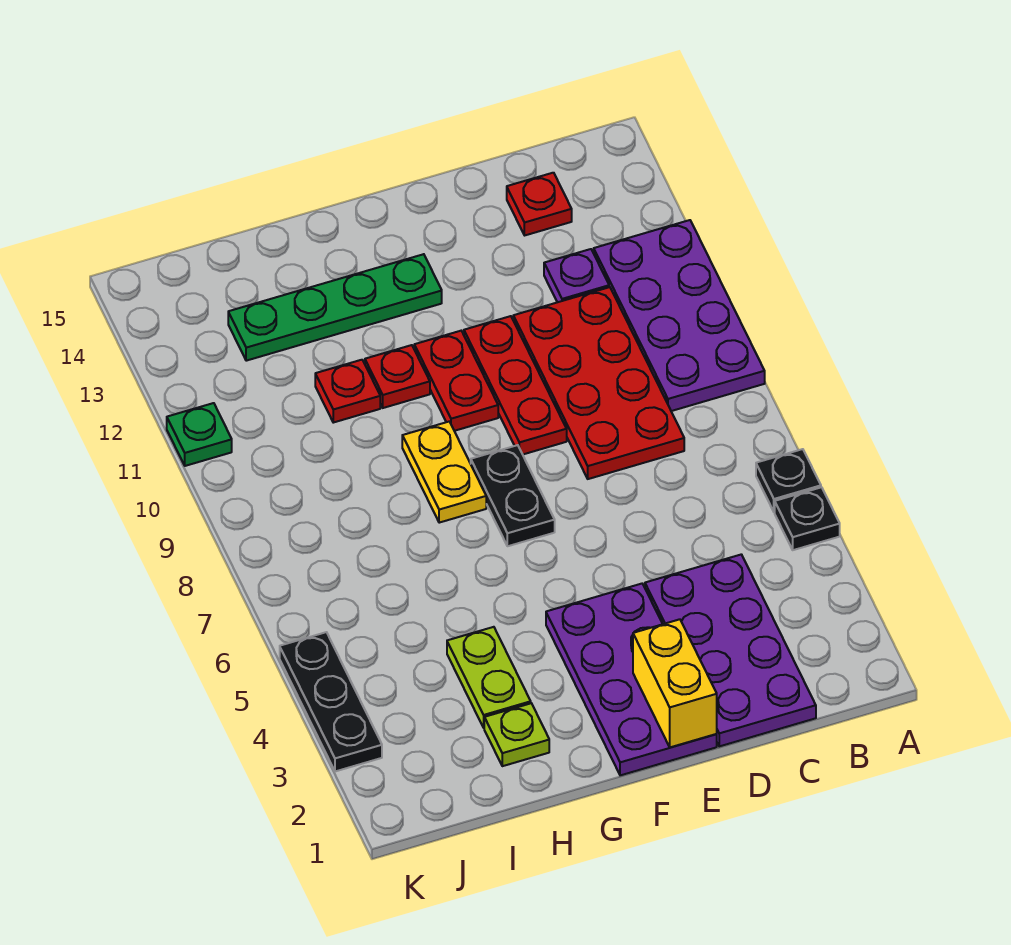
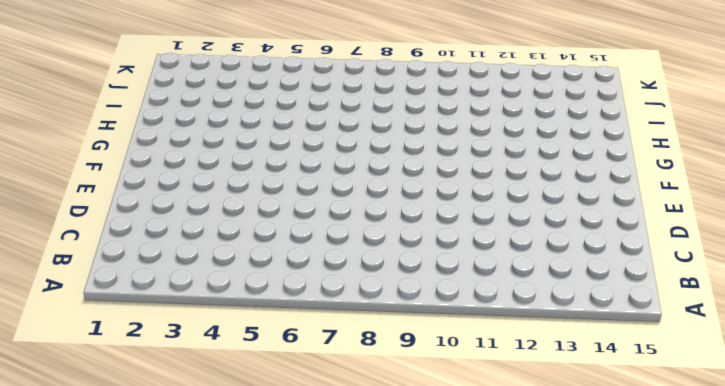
none -> black 1x1 plate [775,487,840,550]
none -> black 1x1 plate [756,449,821,512]
none -> purple 2x4 plate [594,220,765,411]

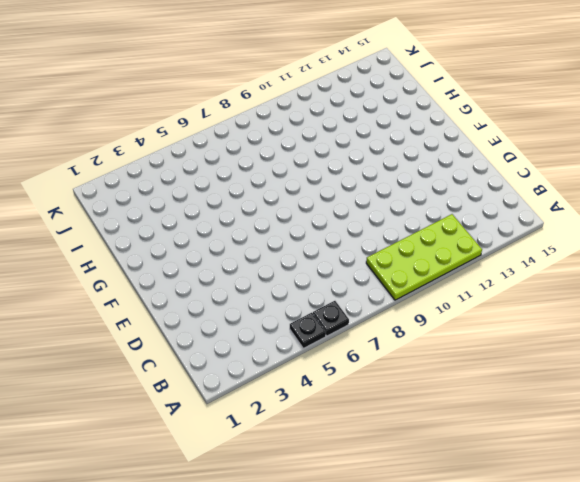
lime 2x4 plate [366,214,482,300] -> purple 2x4 plate [594,220,765,411]
none -> purple 2x4 plate [645,554,816,746]
none -> red 2x4 plate [513,287,684,479]
none -> purple 1x1 plate [544,249,609,302]

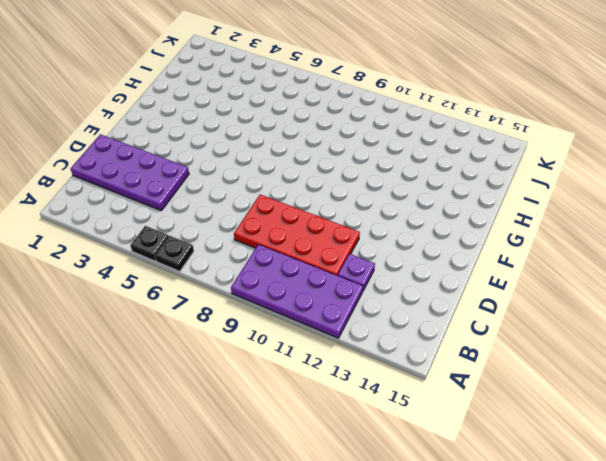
none -> red 1x1 plate [507,173,572,235]
none -> purple 2x4 plate [546,584,717,775]
none -> red 1x3 plate [464,316,567,454]

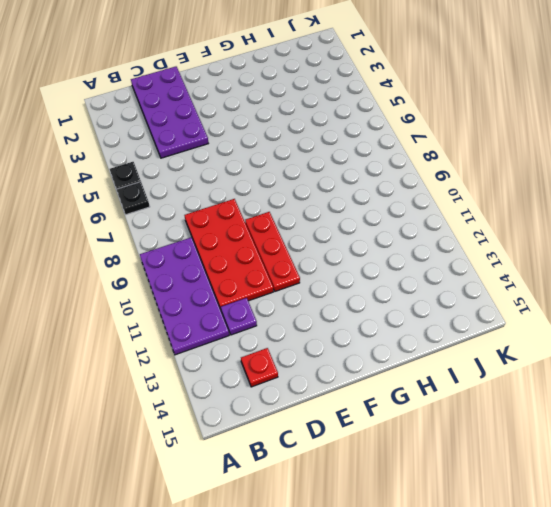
none -> purple 2x4 plate [546,584,717,775]
none -> black 1x2 plate [471,445,555,546]
none -> red 1x2 plate [414,331,498,431]

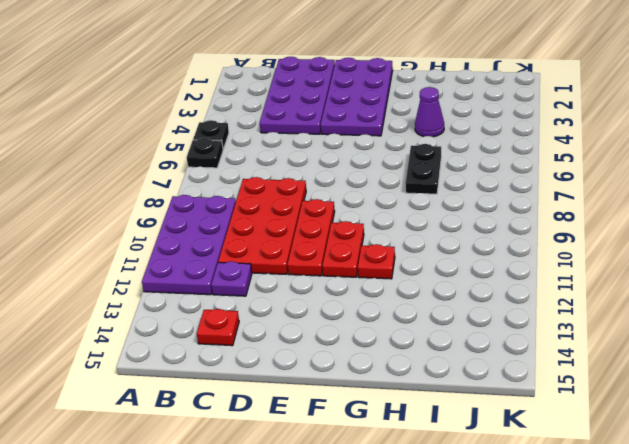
purple 1x1 cone [415,87,444,137] -> lime 1x2 plate [447,627,531,728]
black 1x2 plate [405,144,441,194] -> black 1x2 plate moved to [471,445,555,546]
none -> green 1x4 plate [228,254,442,361]
none -> yellow 1x2 plate [402,422,486,523]
none -> lime 1x1 plate [484,703,549,766]

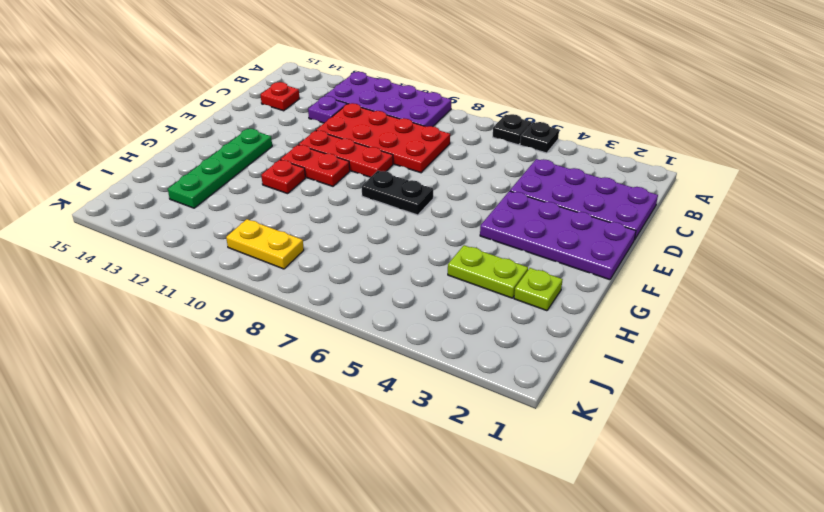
yellow 1x2 plate [226,219,304,269] -> yellow 1x2 plate moved to [402,422,486,523]
none -> red 1x1 plate [315,360,380,423]
none -> black 1x3 plate [280,632,382,771]
none -> green 1x1 plate [167,403,232,466]

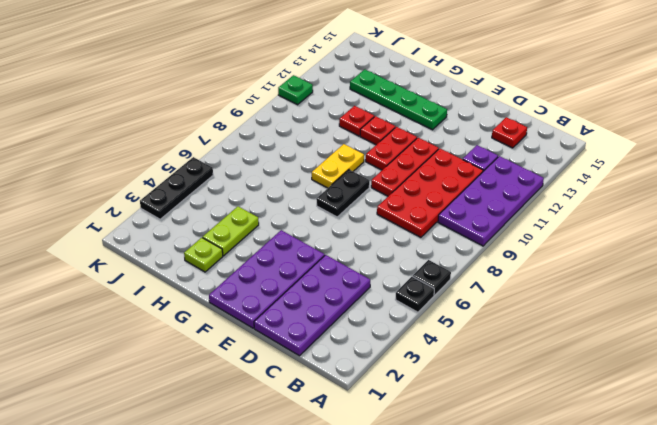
none -> yellow 1x2 brick [633,619,717,747]

